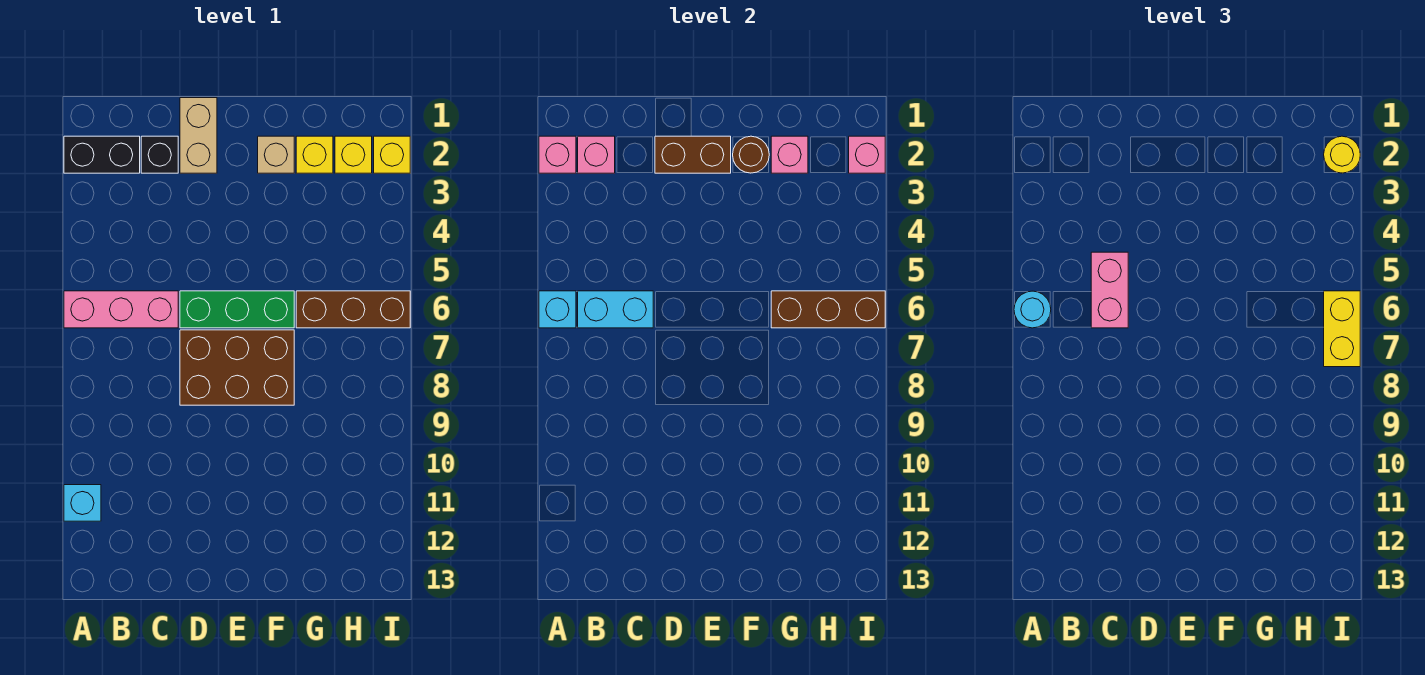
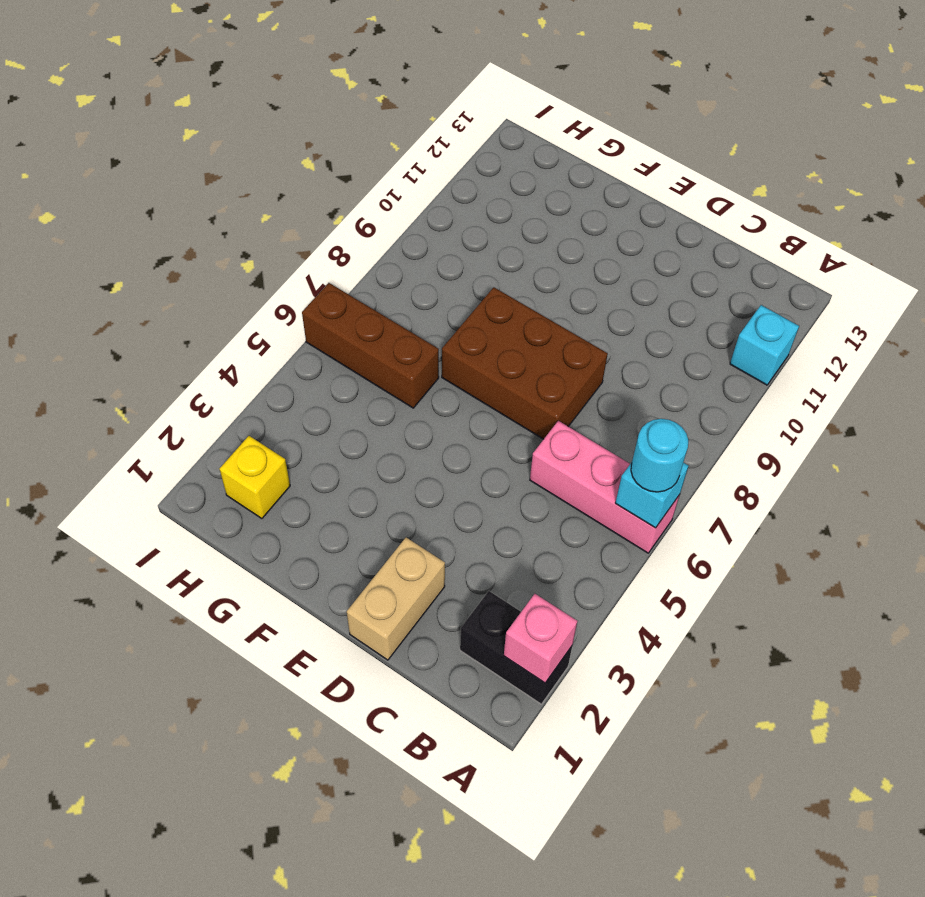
none -> black 1x1 brick [141,136,178,173]
none -> green 1x3 brick [180,291,294,328]
none -> tan 1x1 brick [258,136,294,173]

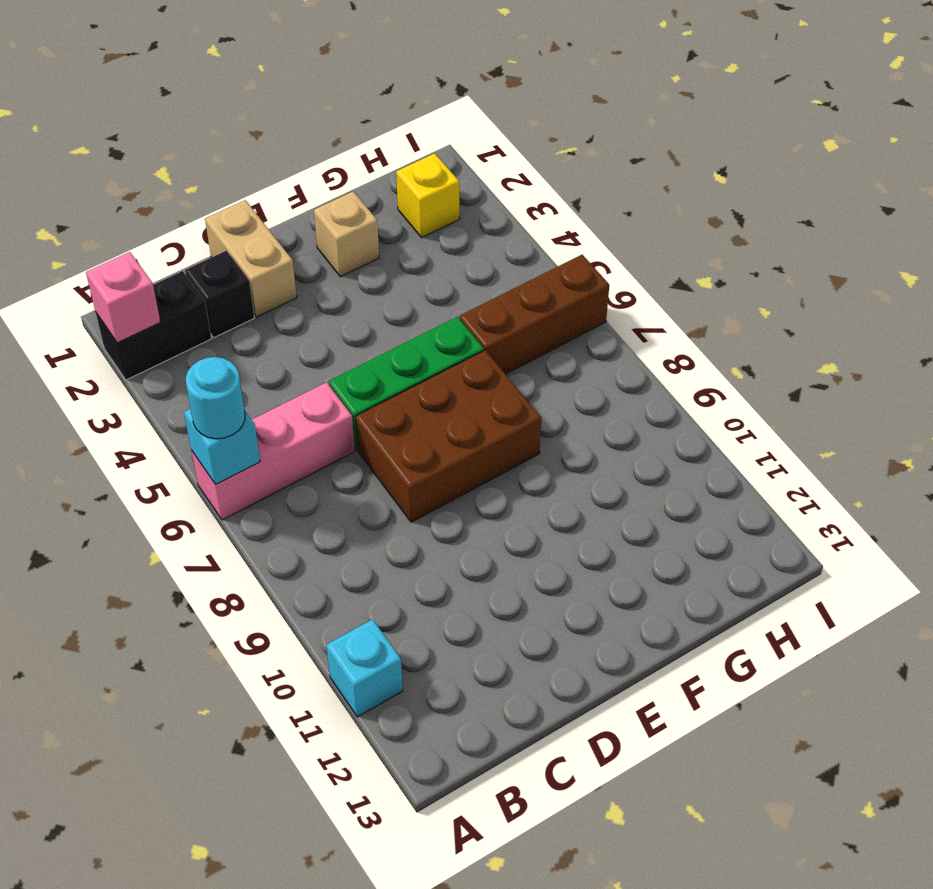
none -> yellow 1x1 brick [296,136,333,173]
none -> yellow 1x1 brick [374,136,410,173]
none -> pink 1x1 brick [578,136,615,173]

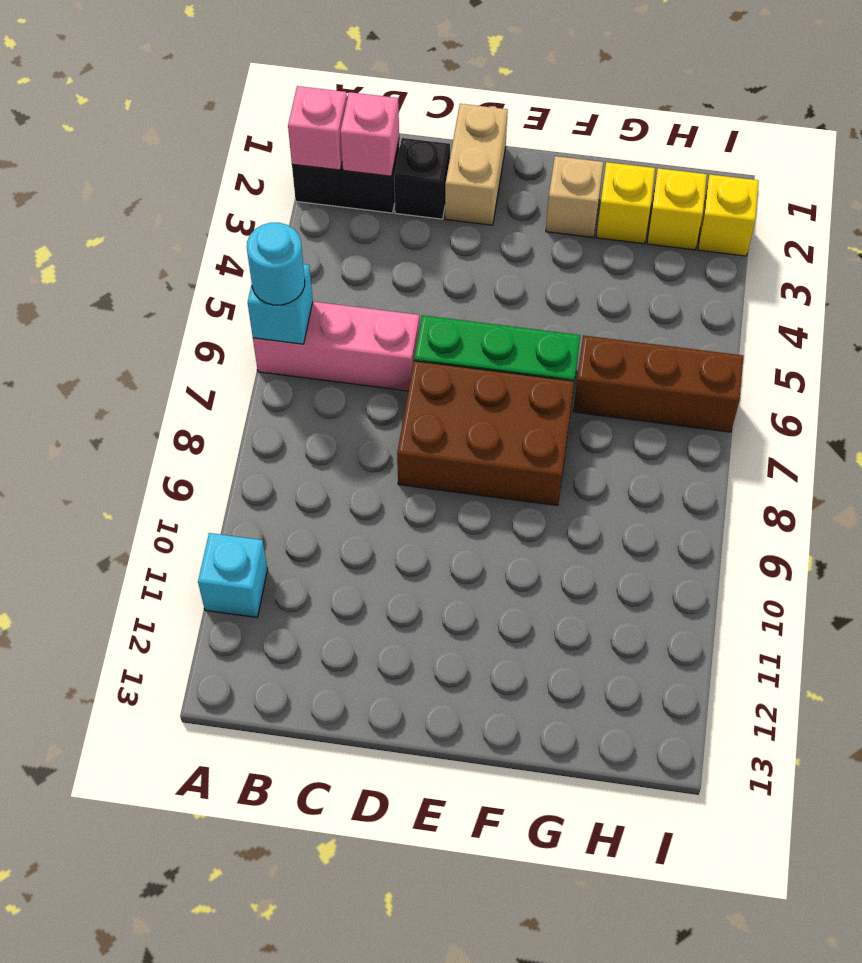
none -> cyan 1x2 brick [578,291,653,328]
none -> brown 1x2 brick [655,136,731,173]
none -> brown 1x1 round brick [733,136,769,173]

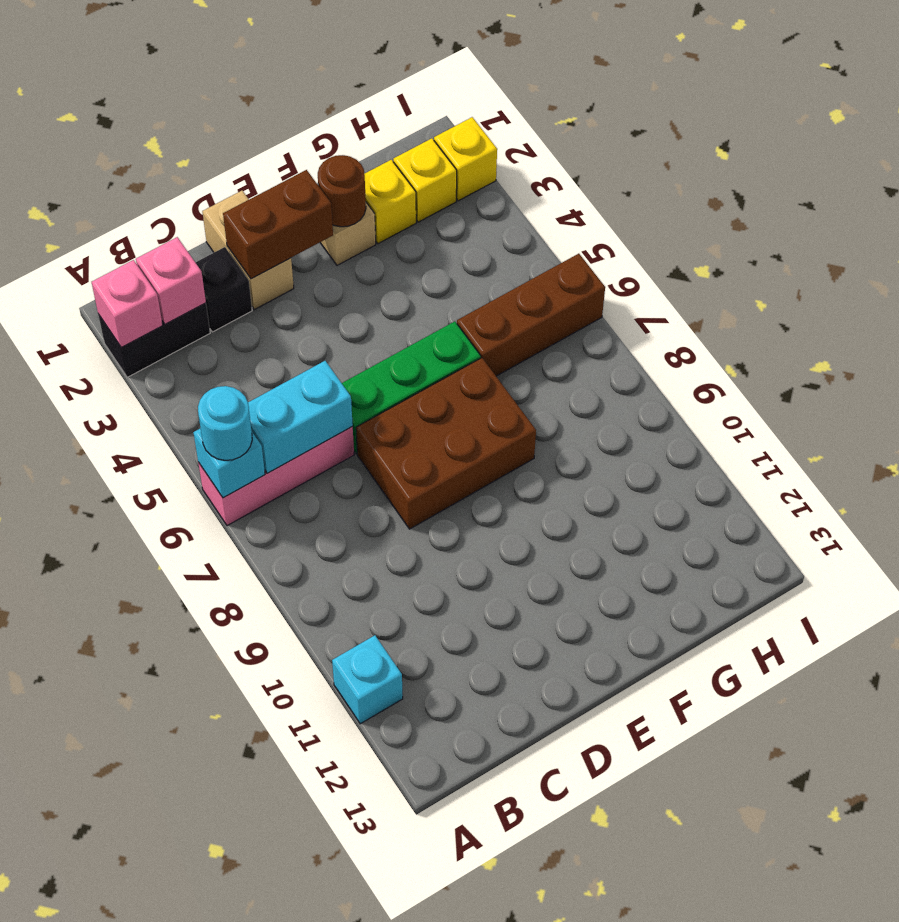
none -> pink 1x1 brick [771,136,808,173]
none -> brown 1x3 brick [771,291,885,328]
none -> pink 1x1 brick [849,136,885,173]

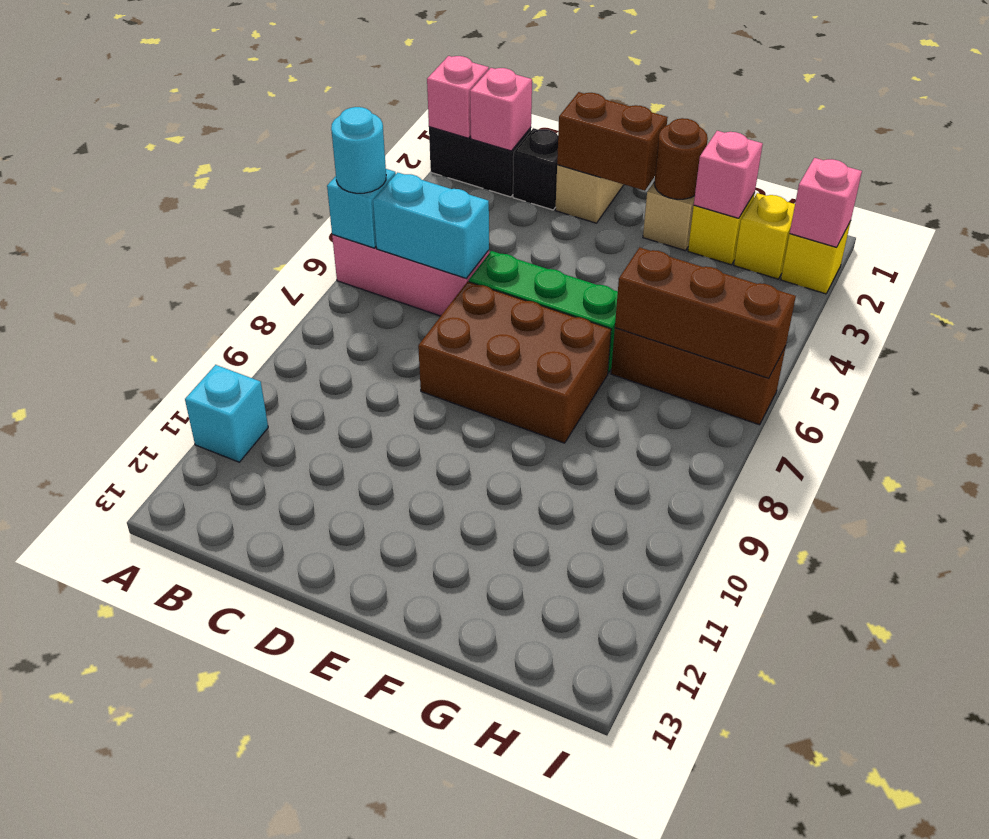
none -> pink 1x2 brick [1091,252,1128,328]
none -> yellow 1x1 round brick [1324,136,1360,173]
none -> yellow 1x2 brick [1324,291,1360,367]

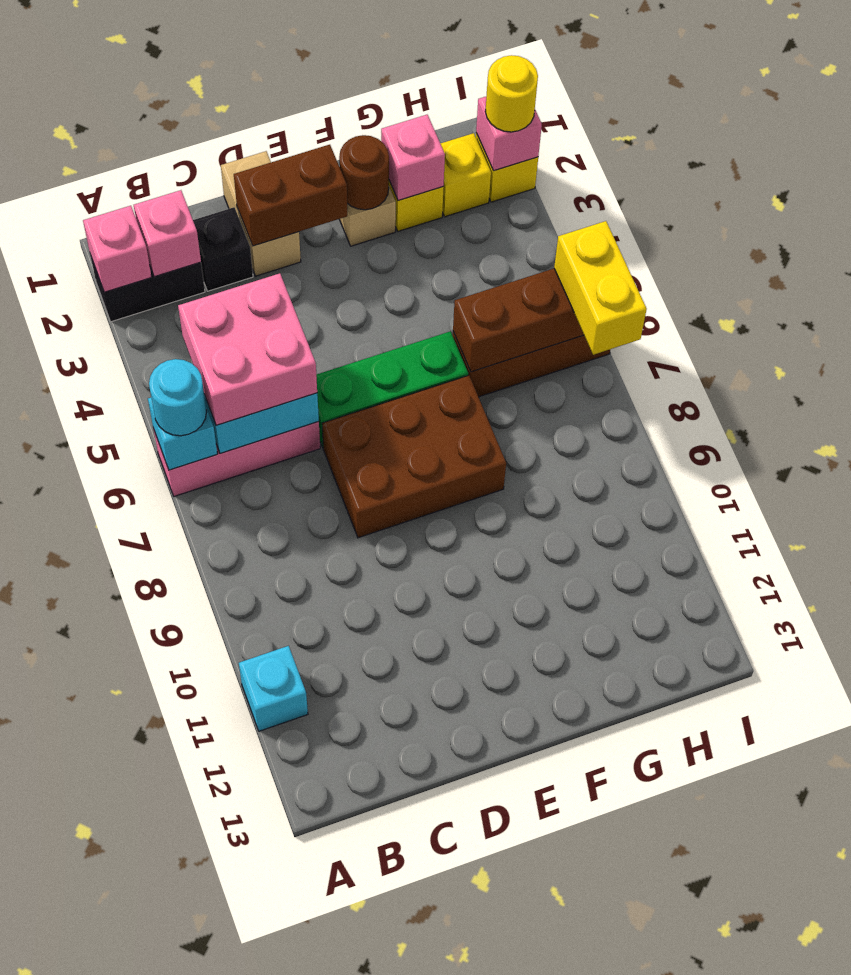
pink 2x2 brick [178,273,317,425] -> pink 1x2 brick [1091,252,1128,328]

